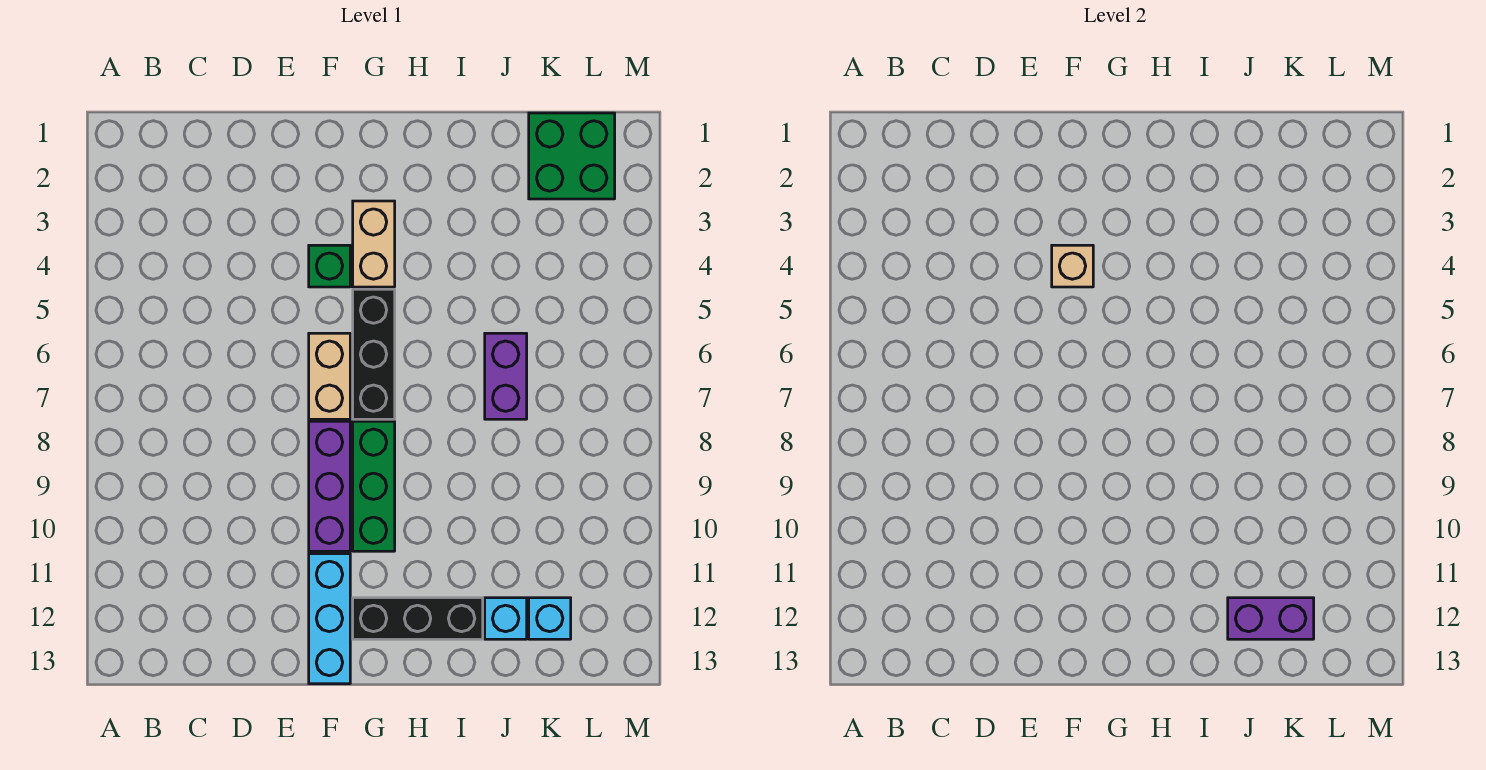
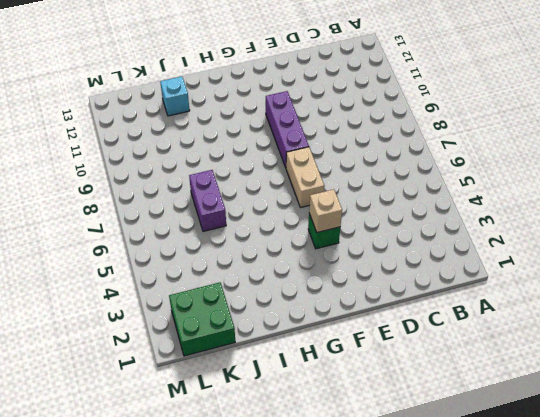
none -> cyan 1x3 brick [309,554,350,684]
none -> tan 1x2 brick [353,201,395,287]
none -> black 1x3 brick [353,289,395,419]

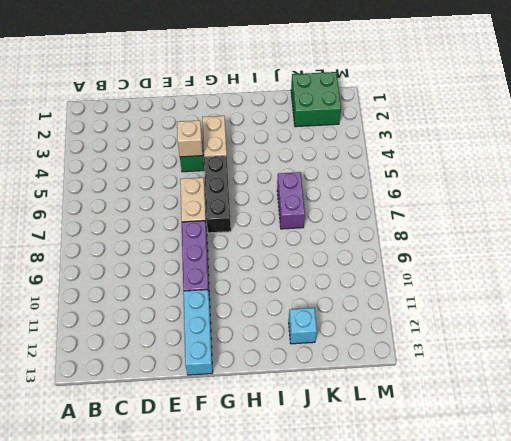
none -> green 1x3 brick [353,421,395,551]
none -> black 1x3 brick [353,598,483,639]
none -> cyan 1x1 brick [529,598,571,639]

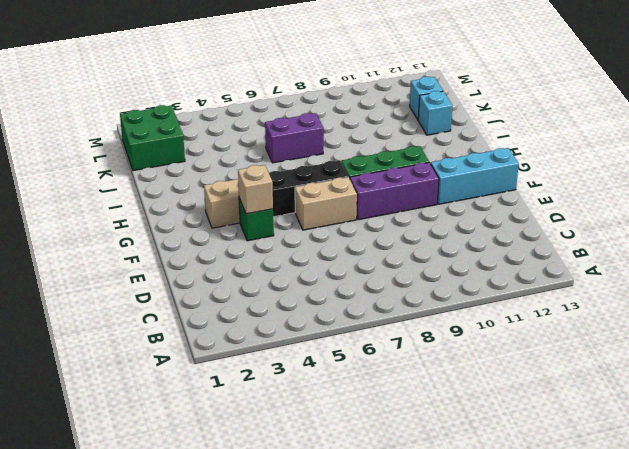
none -> black 1x3 brick [353,598,483,639]
none -> purple 1x2 brick [1228,598,1314,639]

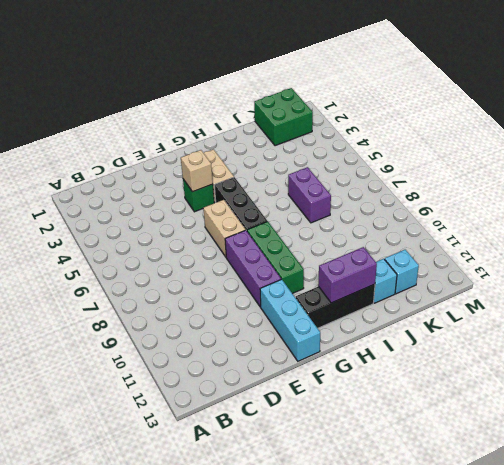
purple 1x2 brick [318,247,377,303] -> purple 1x2 brick moved to [1228,598,1314,639]

